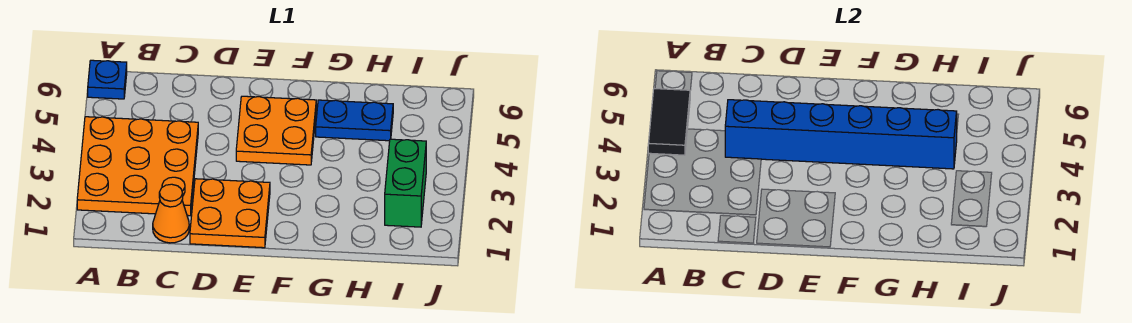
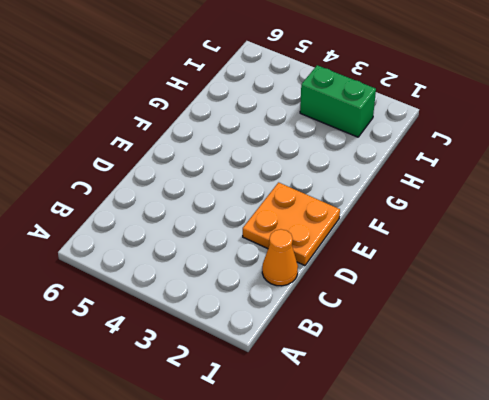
none -> orange 3x3 plate [77,117,198,216]
none -> blue 1x1 plate [88,60,127,99]

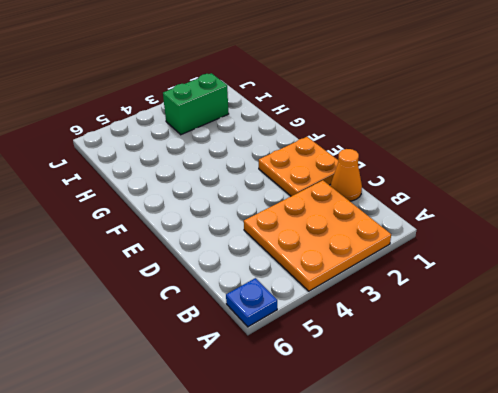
none -> orange 2x2 plate [236,96,316,165]
none -> blue 1x2 plate [316,100,393,141]

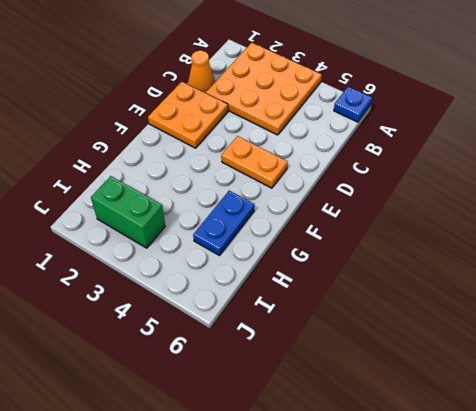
orange 1x2 plate [221,136,288,188] -> orange 2x2 plate [236,96,316,165]
none -> black 1x2 tile [648,89,690,155]
none -> blue 1x6 brick [725,100,957,169]

